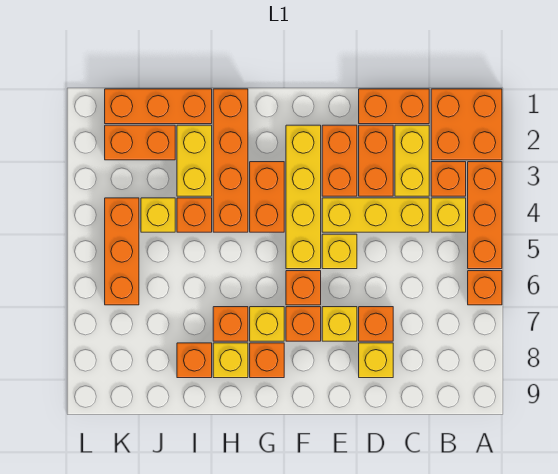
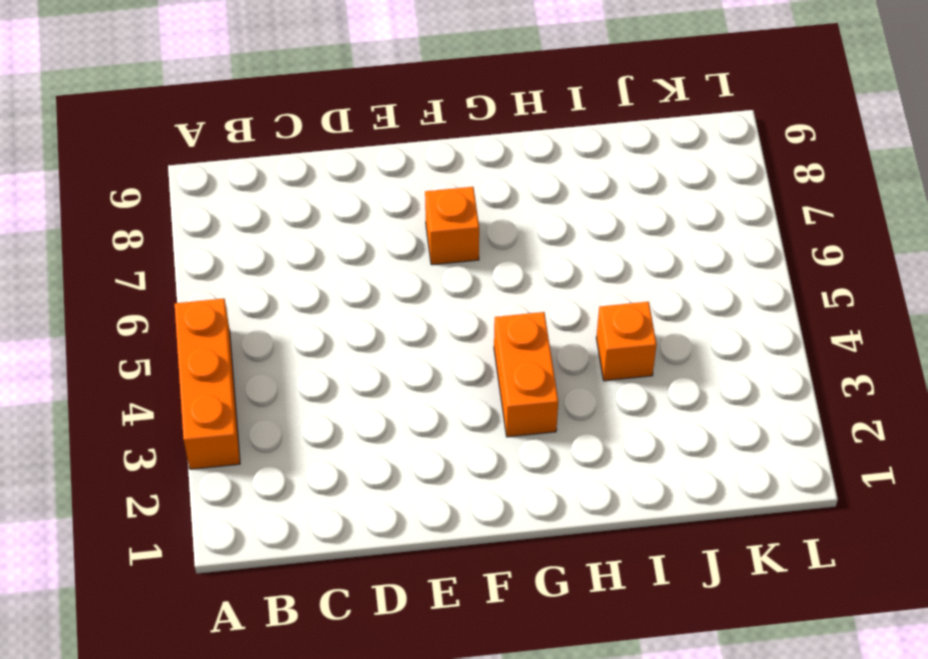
none -> orange 2x2 brick [431,89,502,160]
none -> orange 1x1 brick [468,271,502,305]
none -> orange 1x1 brick [431,162,466,196]
none -> yellow 1x1 brick [431,198,466,232]

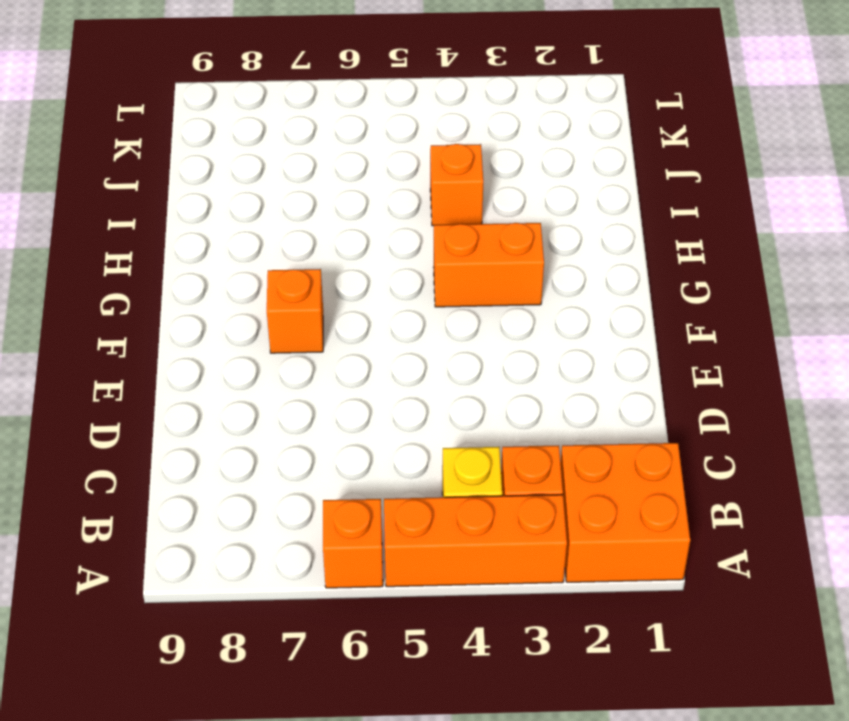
none -> orange 1x2 brick [359,89,429,124]
none -> yellow 1x2 brick [395,125,429,196]
none -> yellow 1x3 brick [322,198,429,232]
none -> orange 1x2 brick [359,125,393,196]

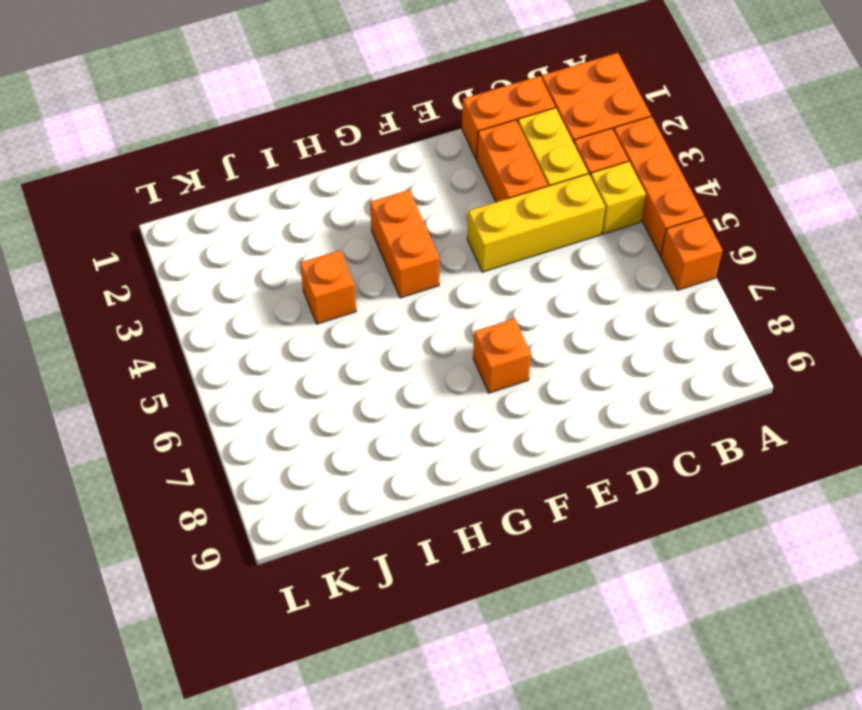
none -> orange 1x1 brick [359,307,393,341]
none -> yellow 1x1 brick [359,343,393,378]
none -> orange 1x2 brick [322,125,357,196]
none -> yellow 1x1 brick [322,234,357,269]

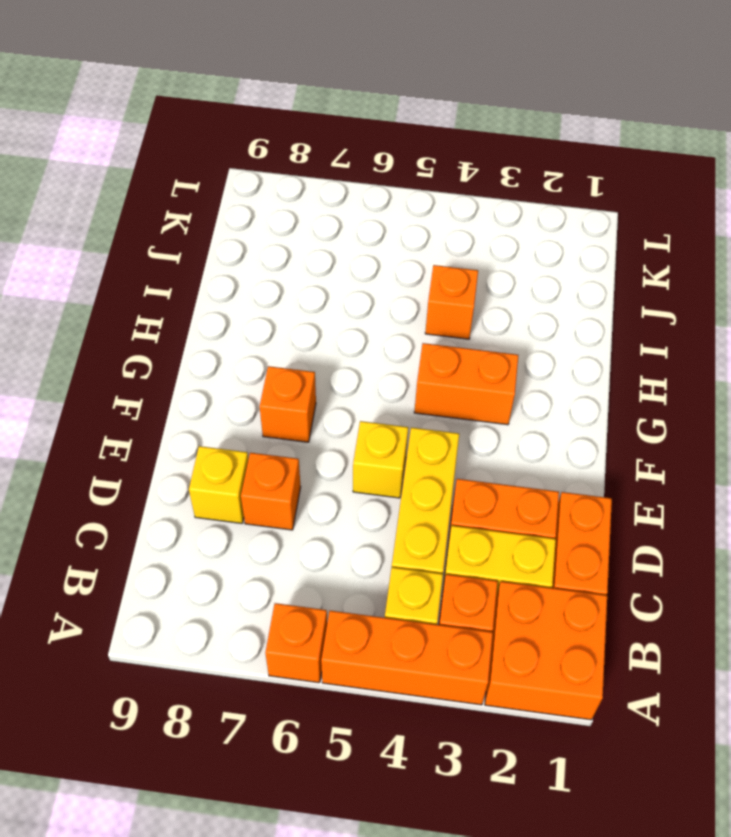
none -> orange 1x2 brick [322,125,357,196]
none -> yellow 1x1 brick [322,307,357,341]
none -> yellow 1x4 brick [286,125,321,269]
none -> orange 1x1 brick [286,271,321,305]

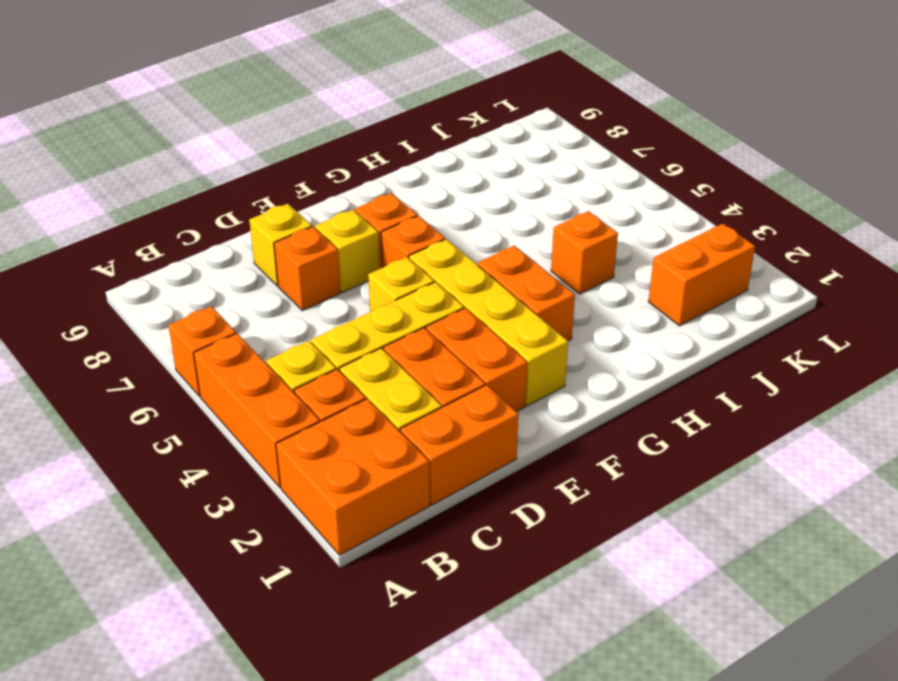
none -> yellow 1x1 brick [250,307,284,341]
none -> orange 1x1 brick [250,343,284,378]
none -> orange 1x4 brick [213,89,248,232]
none -> orange 1x1 brick [213,307,248,341]

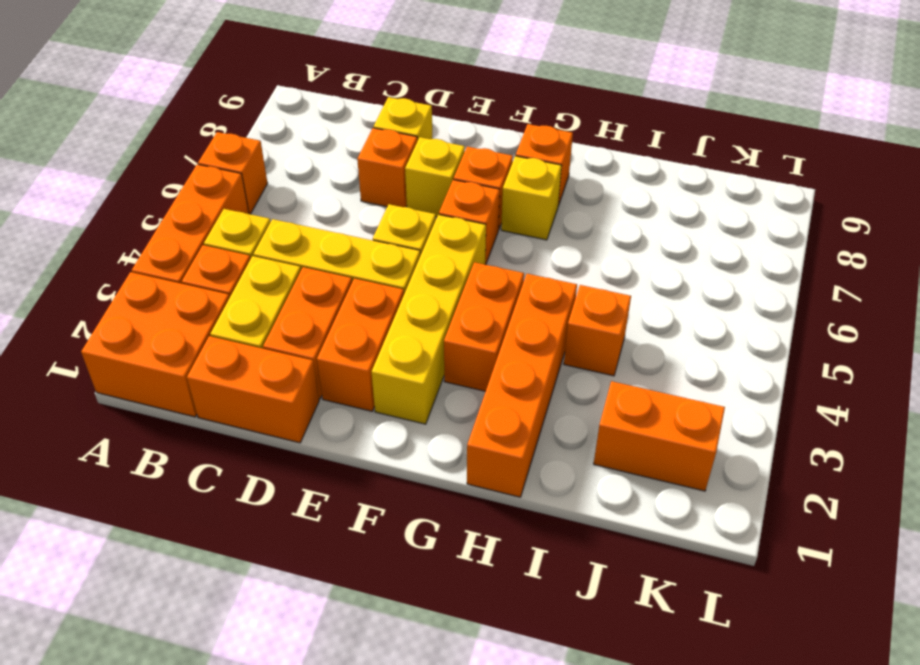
none -> orange 1x1 brick [213,307,248,341]
none -> yellow 1x1 brick [213,343,248,378]
none -> orange 1x3 brick [105,89,212,124]
none -> yellow 1x2 brick [177,125,212,196]

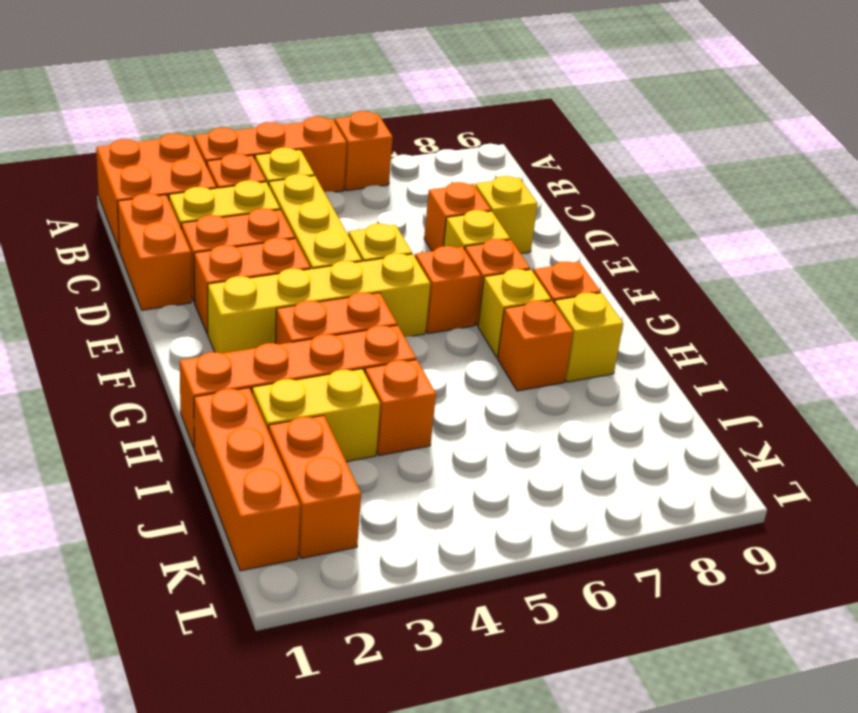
none -> orange 1x1 brick [177,343,212,378]
none -> yellow 1x1 brick [141,198,175,232]
none -> orange 1x3 brick [105,198,139,305]

